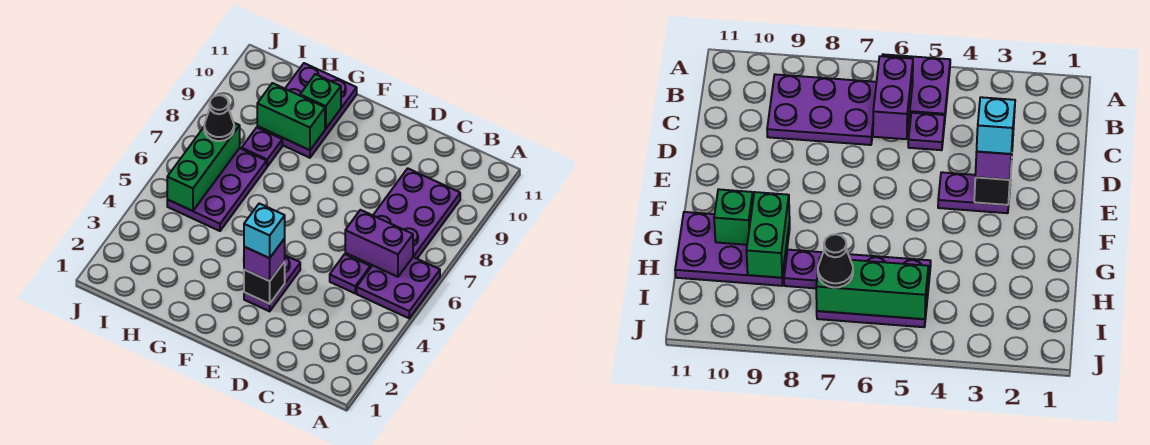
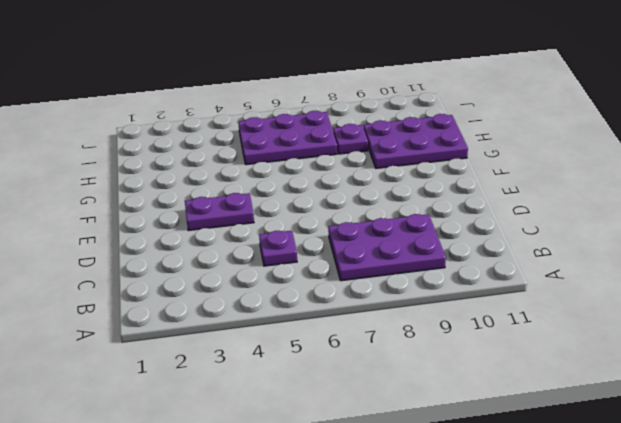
none -> purple 2x2 plate [357,257,440,318]
none -> purple 1x2 brick [345,210,413,277]
none -> black 1x1 brick [244,261,285,304]

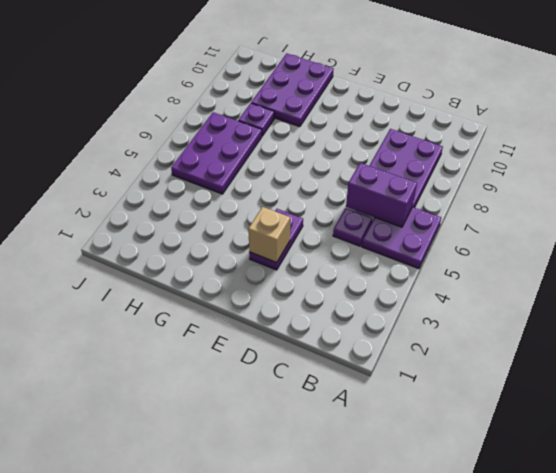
tan 1x1 brick [248,207,290,263] -> black 1x1 brick [244,261,285,304]
none -> green 1x2 brick [257,83,325,150]
none -> green 1x1 brick [300,74,341,129]
none -> green 1x3 brick [167,123,240,211]

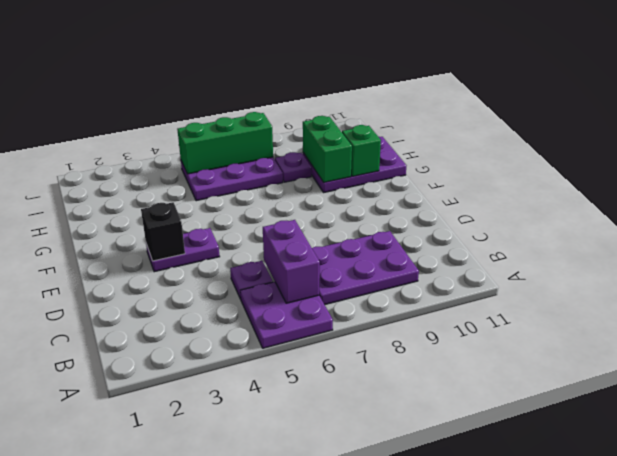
none -> purple 1x1 brick [244,239,285,281]
none -> black 1x1 cone [204,95,234,141]
none -> cyan 1x1 brick [244,204,285,258]

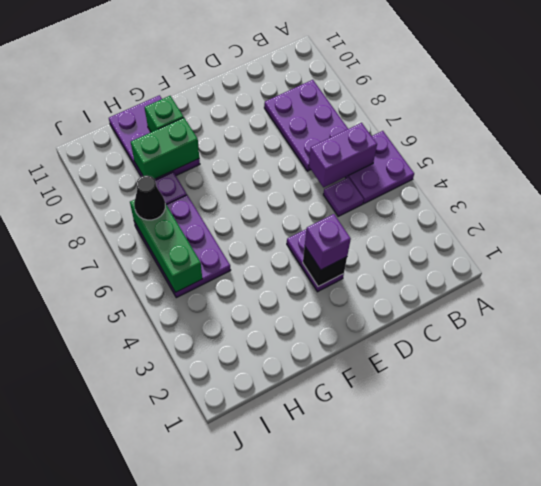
none -> cyan 1x1 brick [244,204,285,258]

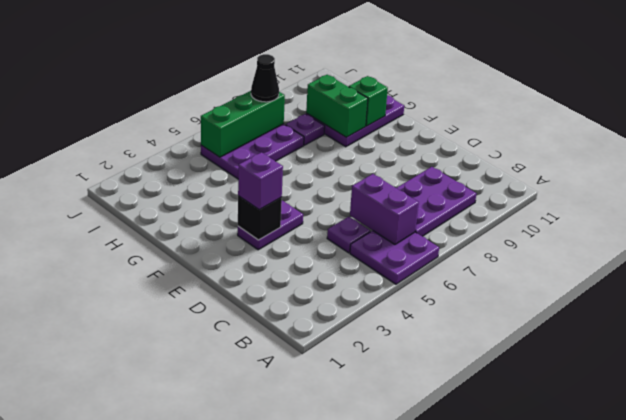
none -> cyan 1x1 brick [244,204,285,258]

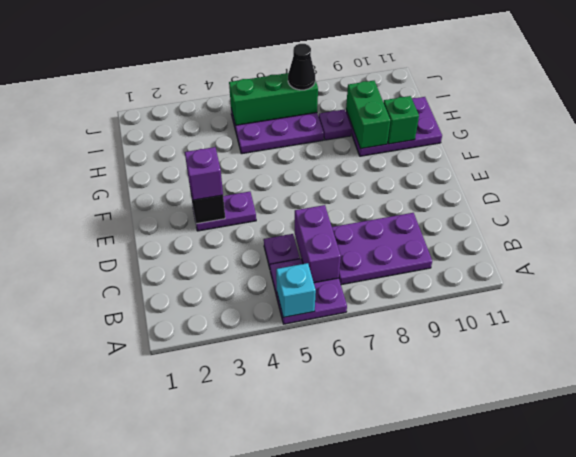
cyan 1x1 brick [276,263,316,317] -> cyan 1x1 brick moved to [244,204,285,258]

